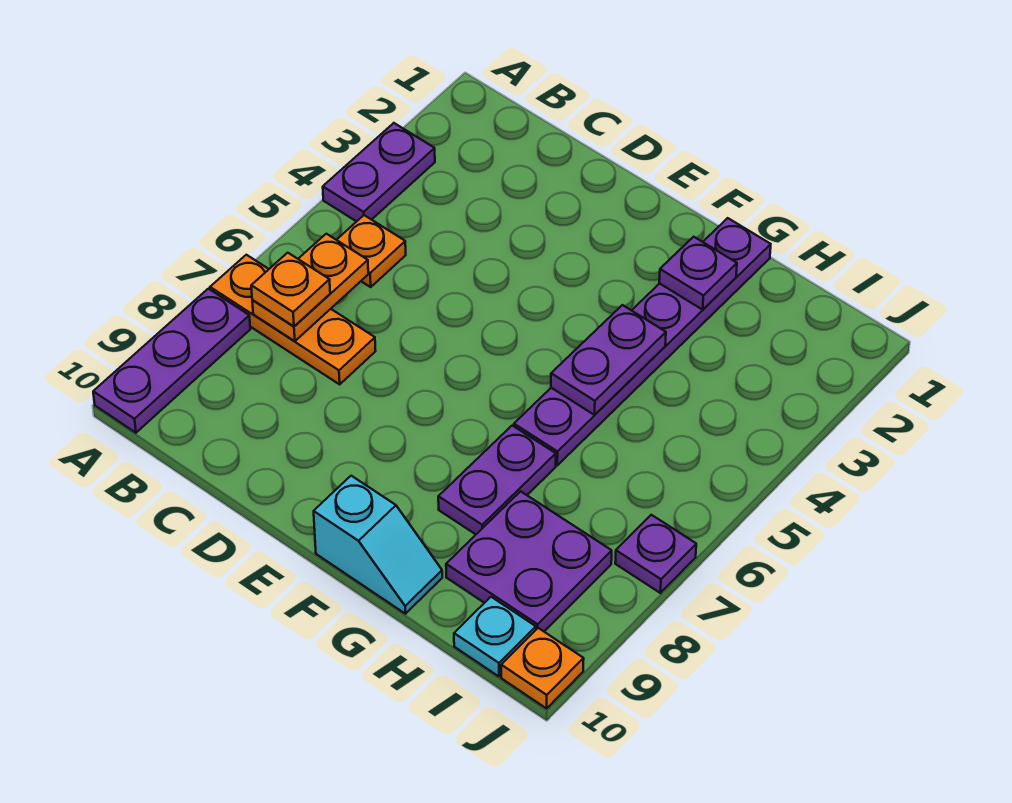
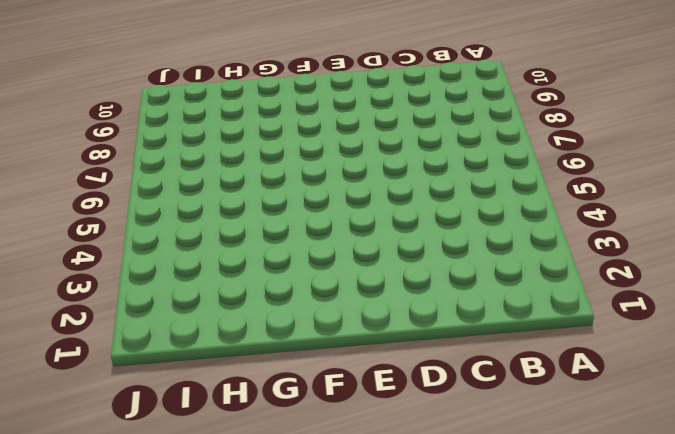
none -> purple 1x2 plate [323,123,435,222]
none -> orange 1x3 plate [210,255,376,384]
none -> purple 1x3 plate [93,289,250,433]

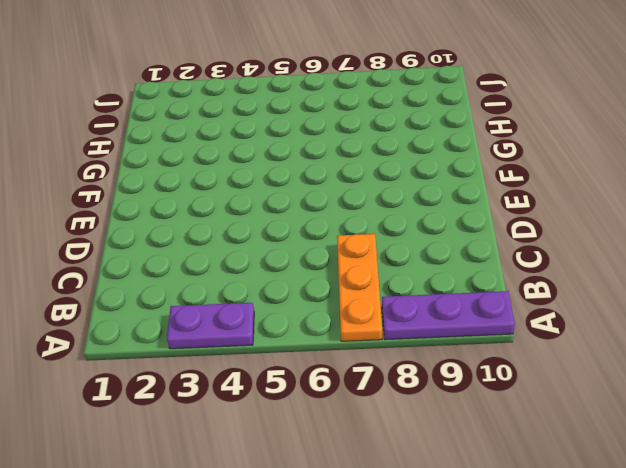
none -> orange 1x1 plate [337,215,406,287]
none -> cyan 1x2 slope [314,476,442,614]
none -> purple 1x6 plate [514,218,771,465]

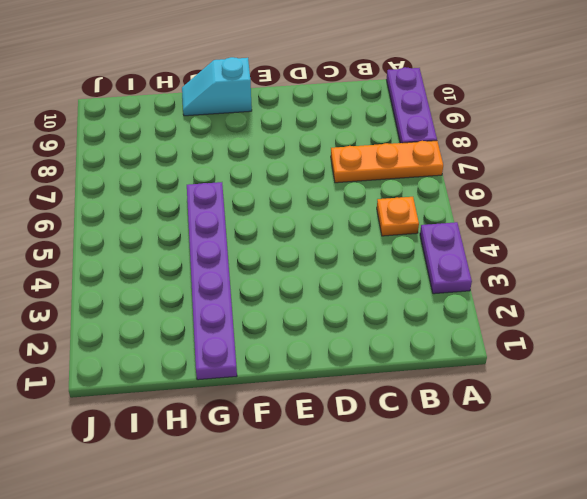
none -> purple 1x2 plate [438,426,556,534]
none -> purple 2x2 plate [446,491,612,631]
none -> cyan 1x1 plate [454,597,536,676]

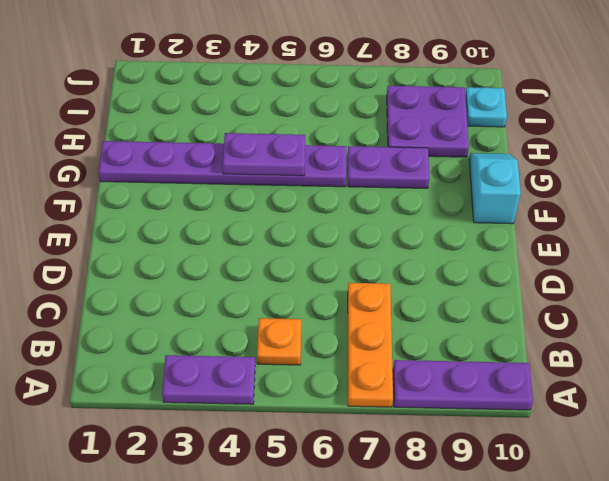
none -> purple 1x1 plate [615,515,696,593]
none -> orange 1x1 plate [501,628,584,708]
none -> orange 1x2 plate [252,234,368,341]

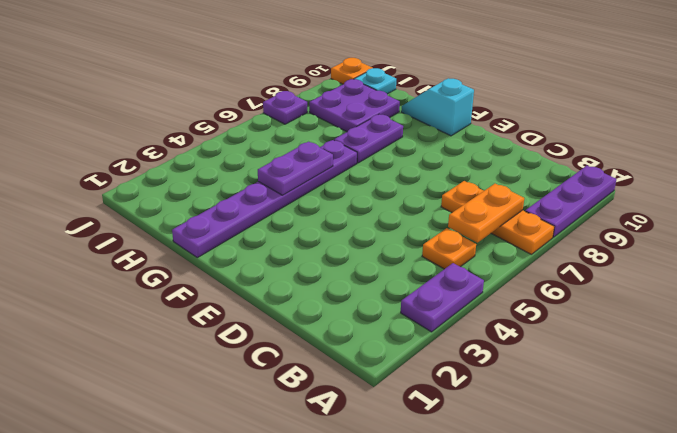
none -> purple 1x1 plate [659,237,737,310]
none -> orange 1x1 plate [251,253,330,326]

